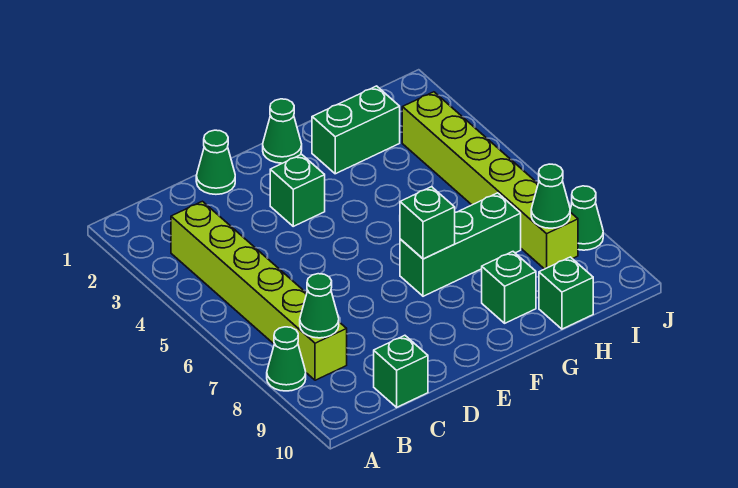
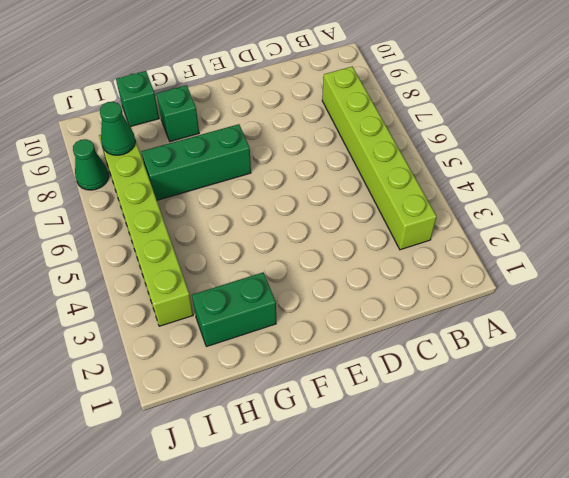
none -> green 1x1 cone [267,327,306,391]
none -> green 1x1 brick [374,335,428,407]
none -> green 1x1 cone [196,130,235,194]

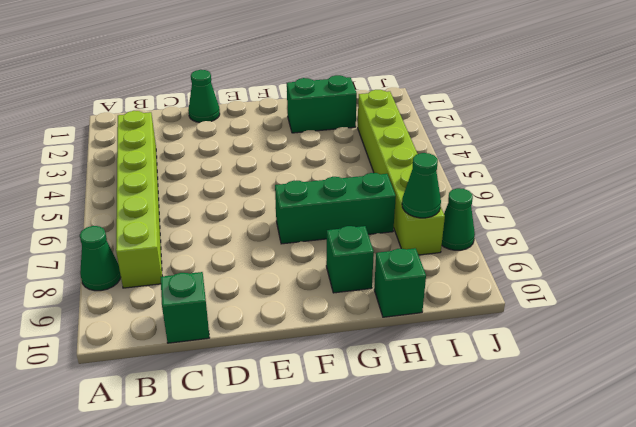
none -> green 1x1 brick [270,154,325,226]
none -> green 1x1 cone [263,99,302,163]
none -> green 1x1 cone [300,274,339,338]

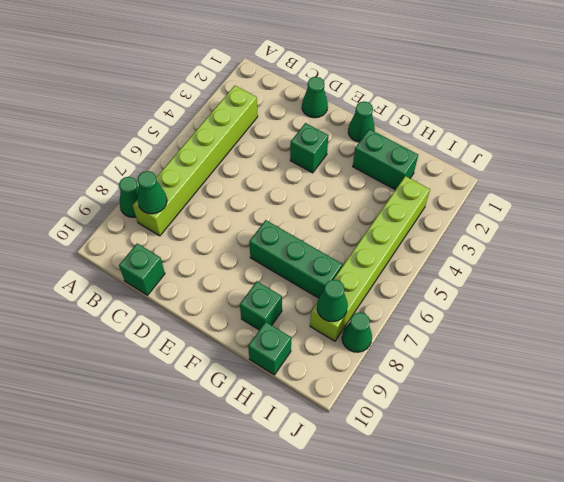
none -> green 1x1 brick [400,187,455,259]

